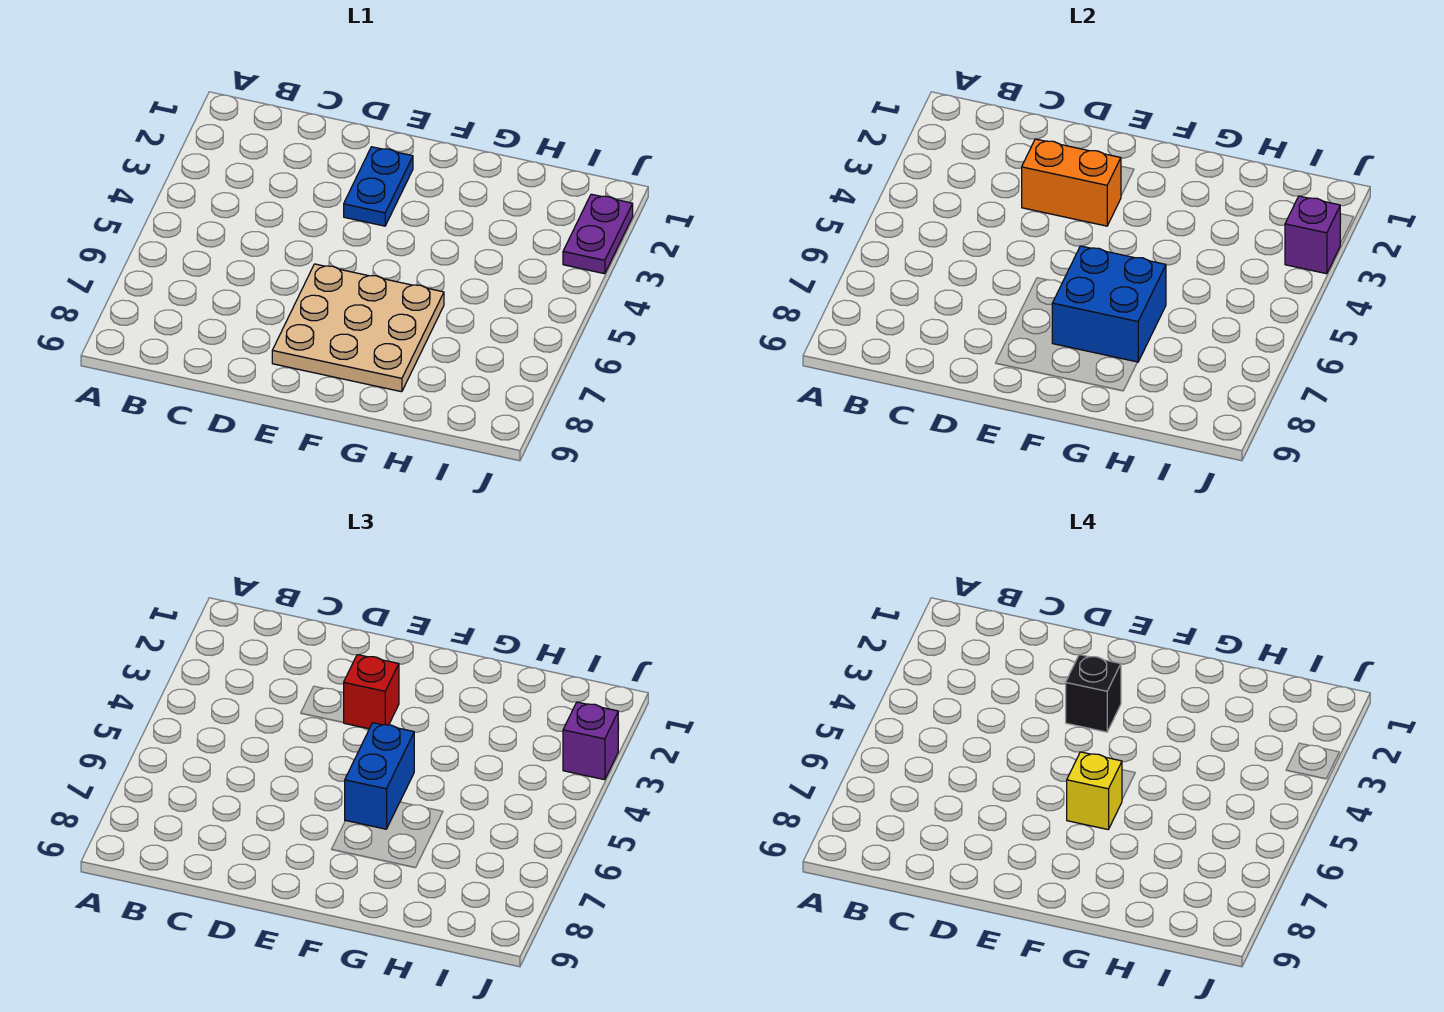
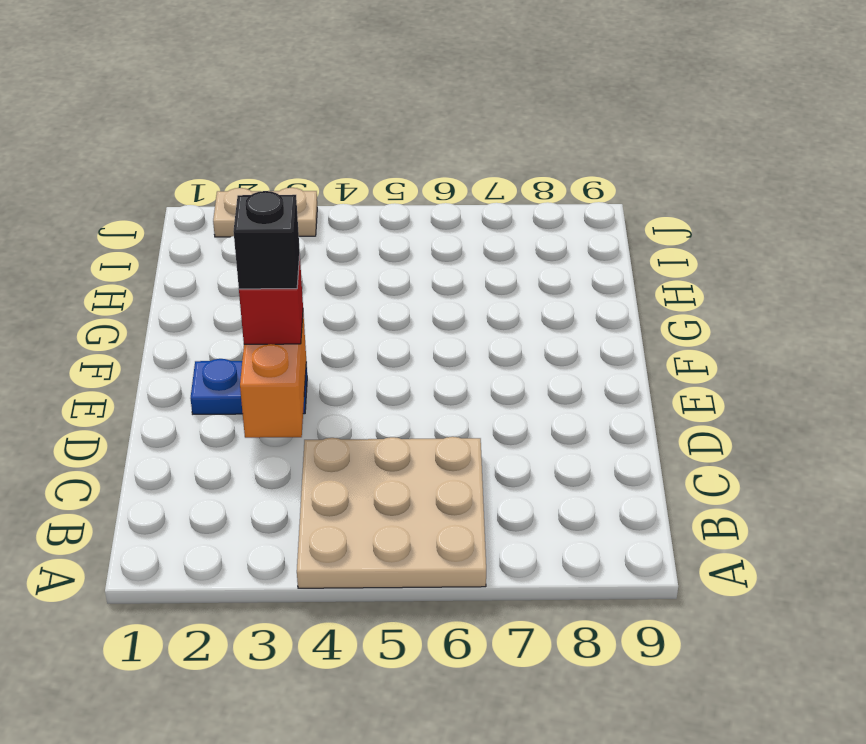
tan 3x3 plate [297,437,486,588] -> tan 3x3 plate moved to [272,264,444,392]
tan 1x2 plate [213,188,317,237] -> purple 1x2 plate [563,194,633,274]
none -> blue 2x2 brick [1052,246,1166,362]
none -> purple 1x1 brick [1285,196,1341,274]

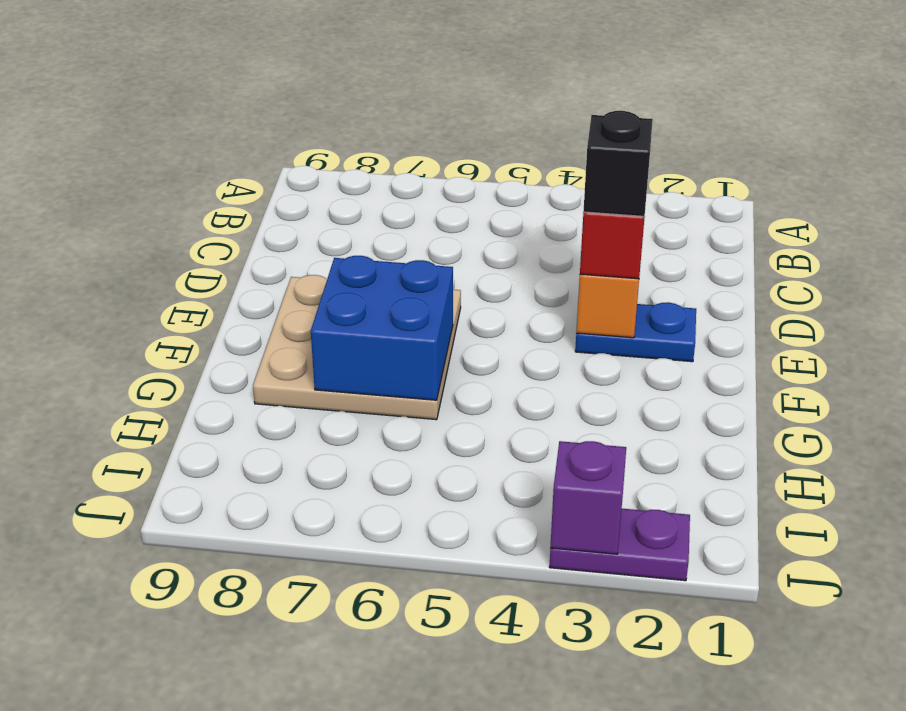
none -> blue 1x2 brick [345,723,414,829]
none -> purple 1x1 brick [563,702,618,780]

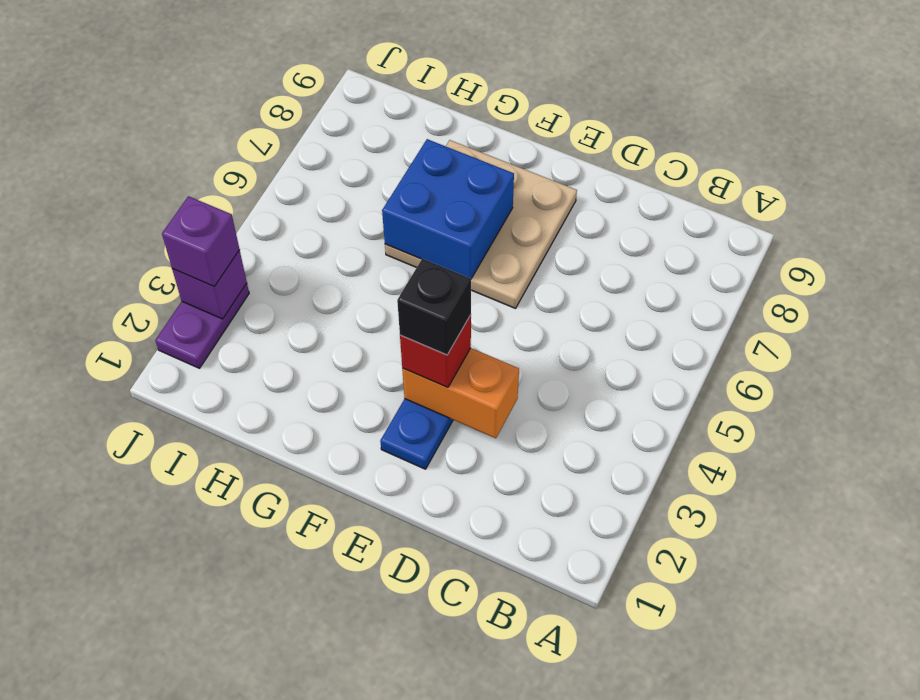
none -> blue 1x2 brick [345,723,414,829]
none -> yellow 1x1 brick [1067,752,1122,829]

